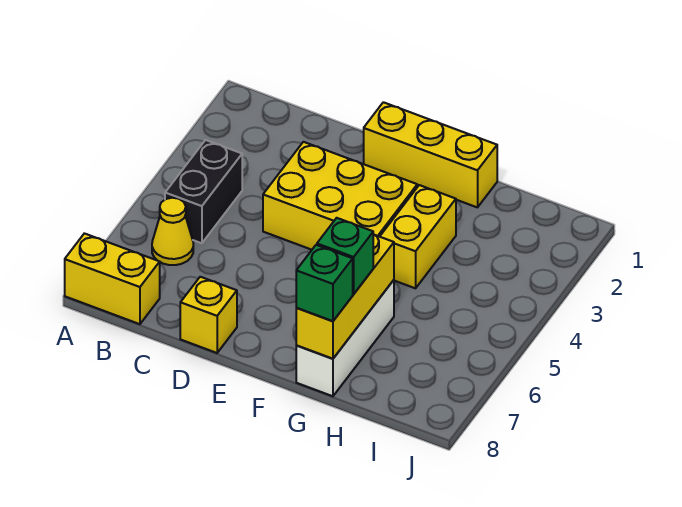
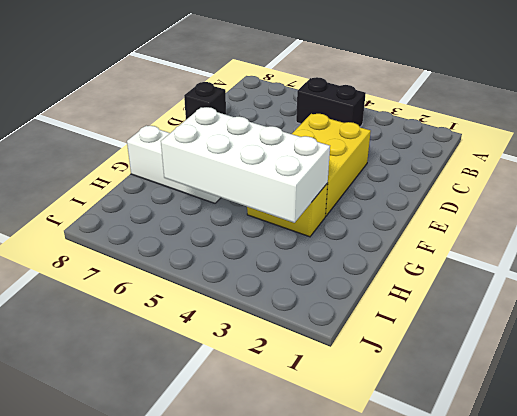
black 1x1 brick [184,82,226,119] -> yellow 1x1 brick [180,277,237,353]
white 2x4 brick [161,107,330,223] -> yellow 1x3 brick [296,234,394,359]
none -> yellow 1x2 brick [65,233,160,324]
none -> yellow 1x1 cone [152,198,193,265]

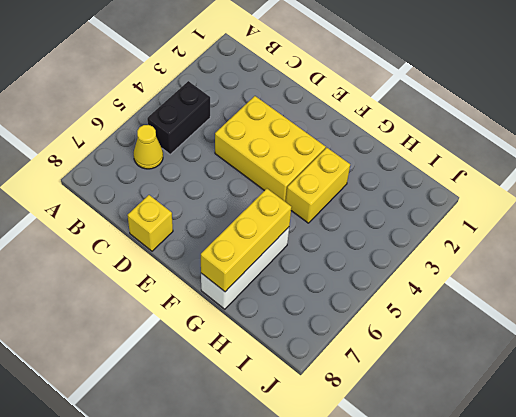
none -> yellow 1x2 brick [65,233,160,324]
none -> yellow 1x3 brick [364,102,497,207]

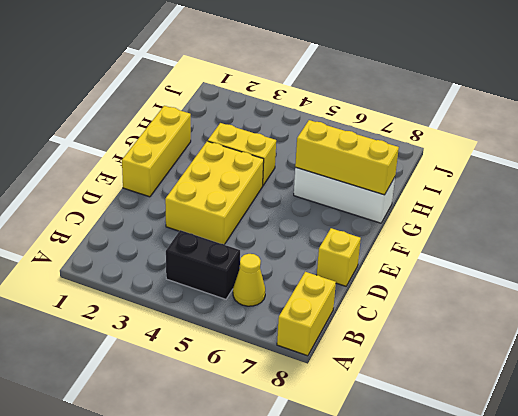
none -> green 1x1 brick [317,218,373,294]
none -> green 1x1 brick [296,245,353,321]

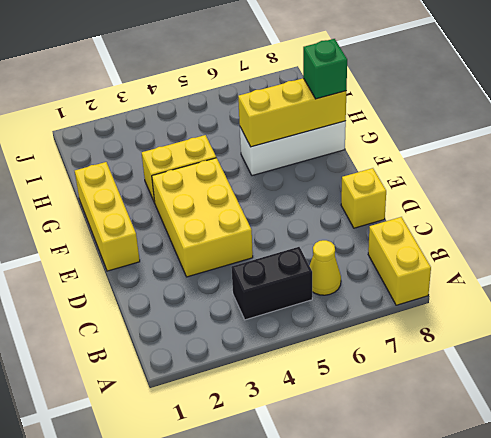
none -> green 1x1 brick [317,218,373,294]

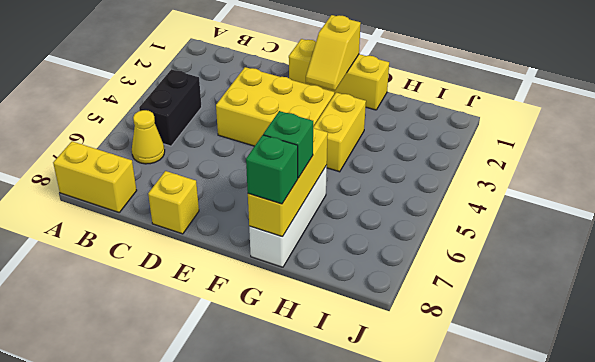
yellow 1x2 slope [306,15,361,90] -> none

